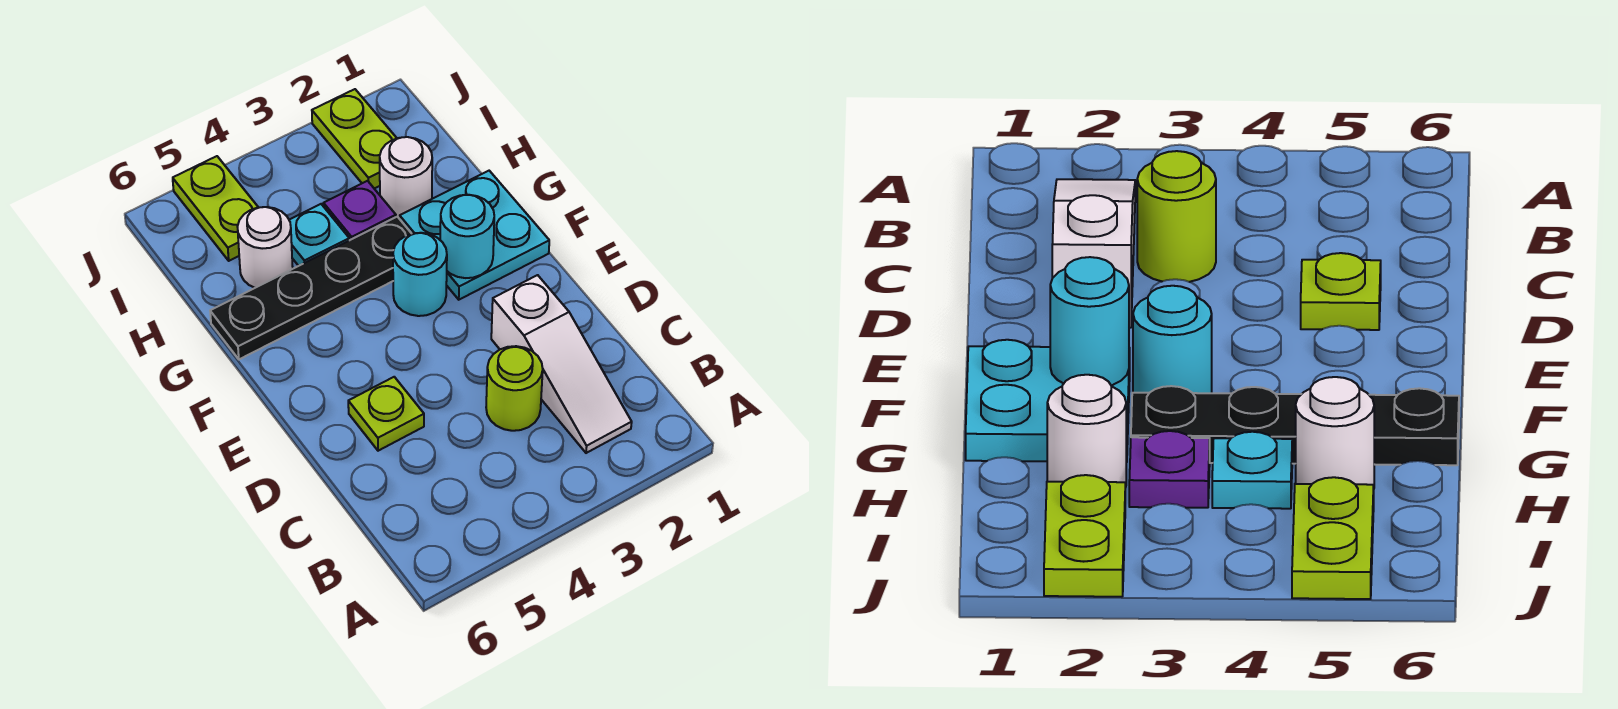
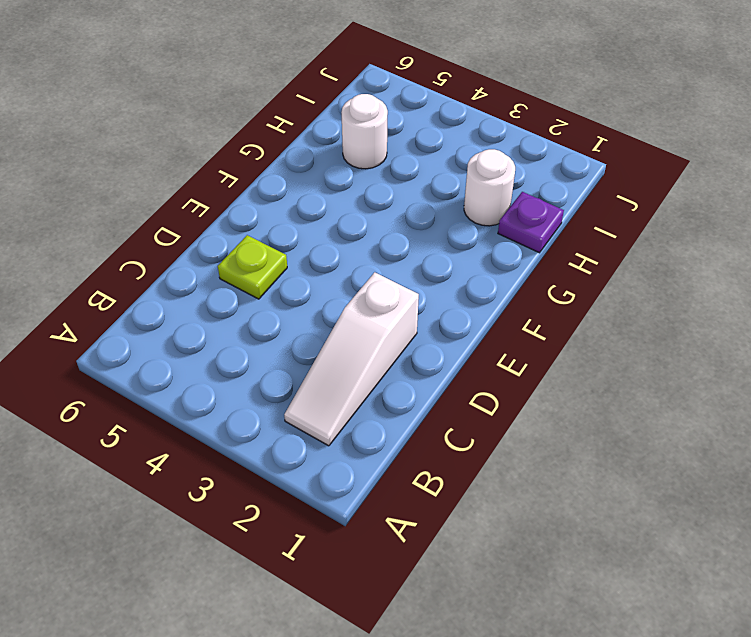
purple 1x1 plate [498,192,564,253] -> purple 1x1 plate moved to [323,181,396,240]
none -> lime 1x1 round brick [486,346,543,431]
none -> cyan 2x2 plate [400,171,549,300]
none -> cyan 1x1 round brick [393,233,447,316]

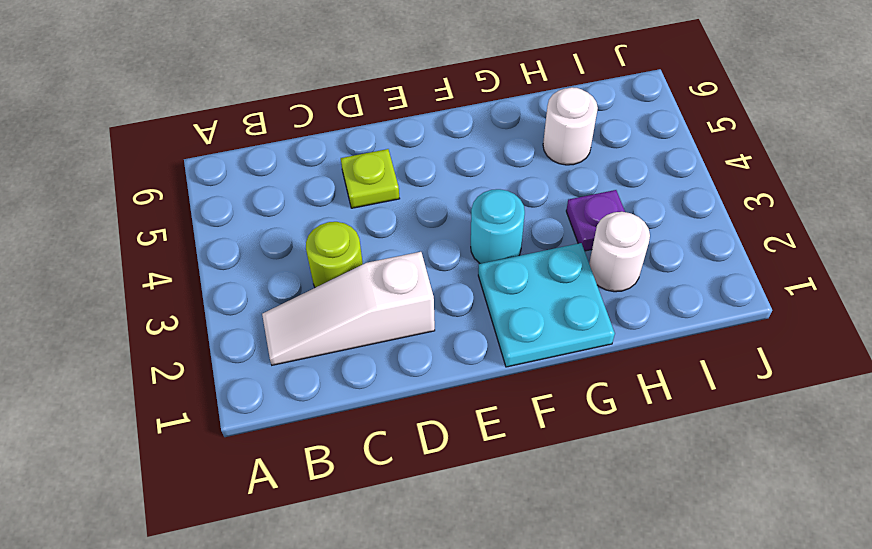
none -> black 1x4 plate [210,217,412,359]
none -> cyan 1x1 plate [289,204,349,266]
none -> lime 1x2 plate [312,89,397,189]

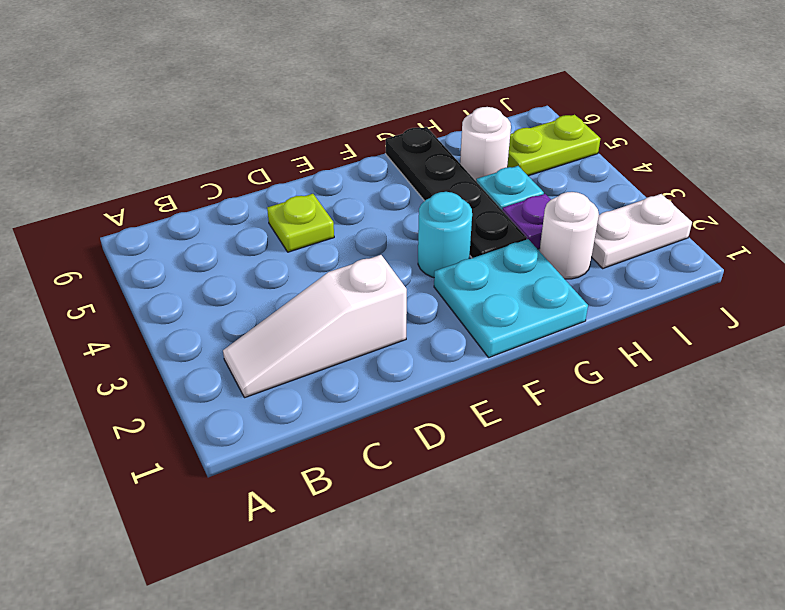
white 1x2 plate [592,194,692,268] -> lime 1x2 plate [312,89,397,189]
none -> lime 1x1 round brick [486,346,543,431]
none -> cyan 1x1 round brick [440,195,494,278]

